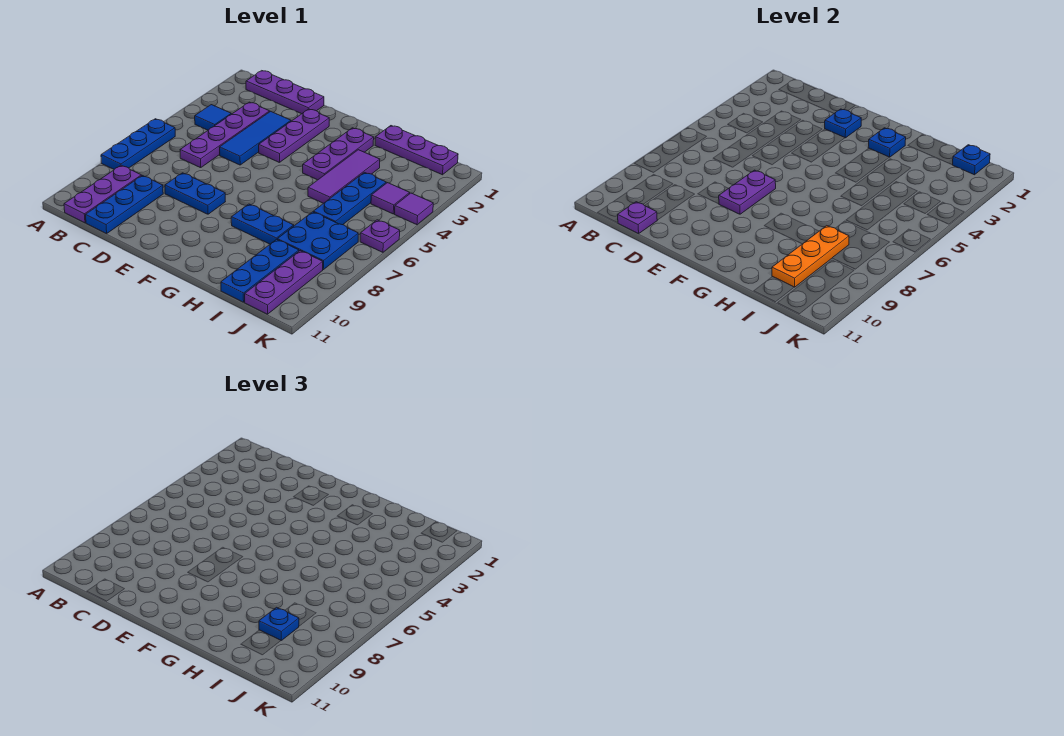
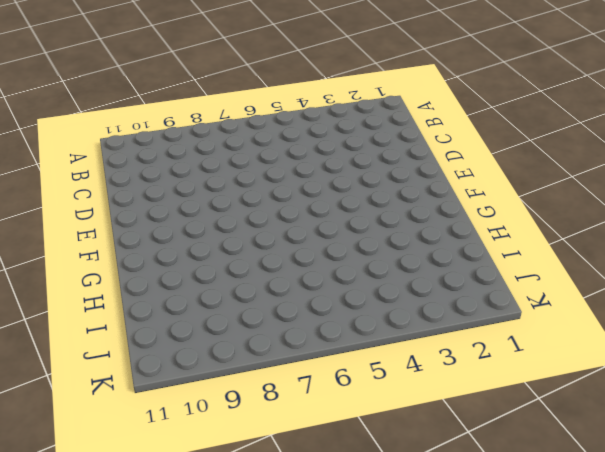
none -> blue 1x3 plate [101,119,175,169]
none -> purple 1x3 plate [246,71,324,114]
none -> blue 1x1 tile [195,105,231,130]

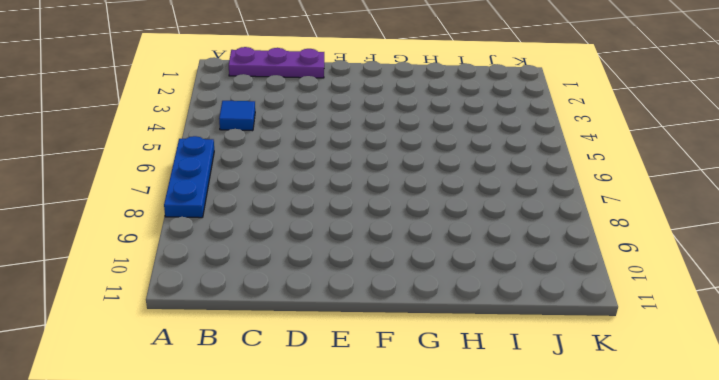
none -> purple 1x3 plate [64,165,141,223]
none -> purple 1x4 plate [180,102,270,168]
none -> blue 1x3 plate [86,176,163,234]

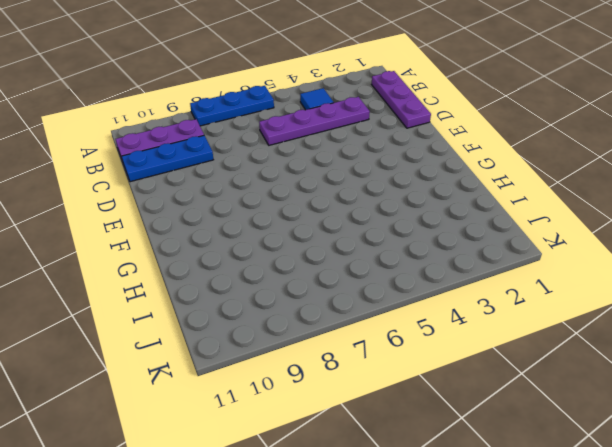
none -> blue 1x3 tile [219,111,291,165]
none -> blue 1x2 plate [165,173,225,214]
none -> purple 1x3 plate [259,109,329,163]

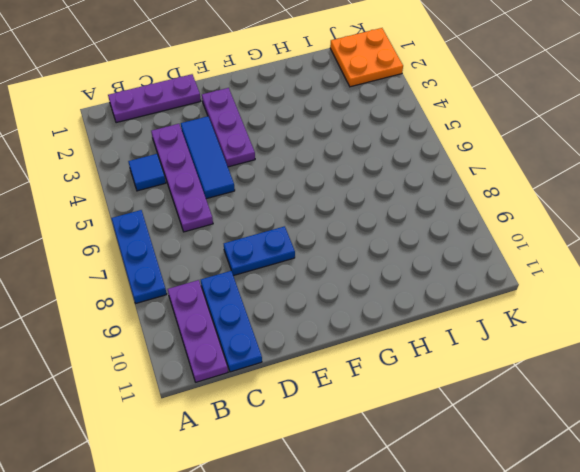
orange 2x2 plate [330,28,403,87] -> purple 1x3 plate [375,126,458,175]
none -> purple 1x3 plate [303,128,374,180]
none -> blue 1x2 plate [231,204,294,244]
none -> purple 1x3 tile [308,150,380,203]

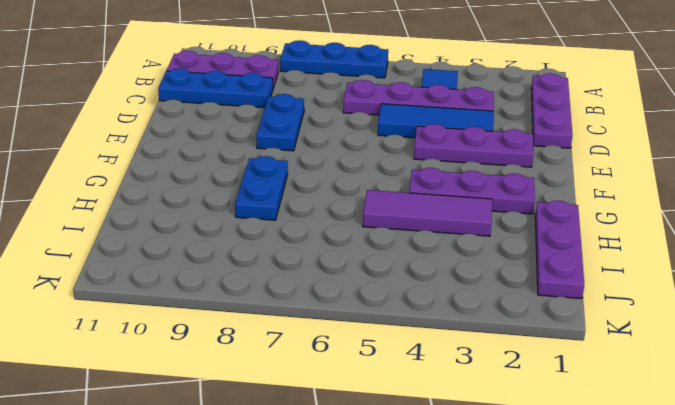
none -> blue 1x3 plate [313,172,386,225]
none -> blue 2x2 plate [277,212,358,270]
none -> blue 1x3 plate [221,239,299,302]

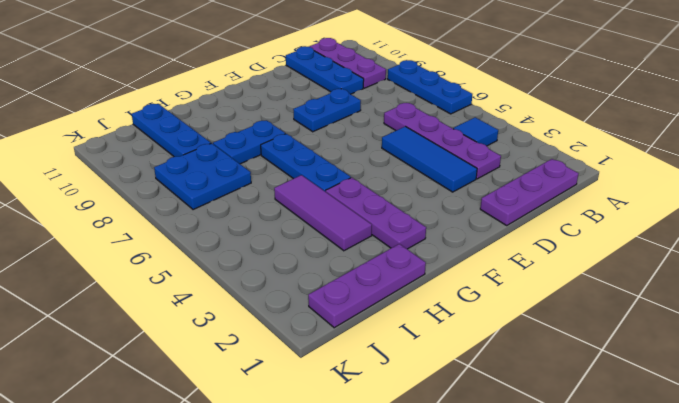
blue 1x3 plate [261,134,351,192] -> blue 1x3 plate moved to [313,172,386,225]
none -> purple 1x3 plate [259,109,329,163]
none -> purple 1x1 tile [371,183,410,214]
none -> purple 1x3 plate [245,251,323,314]

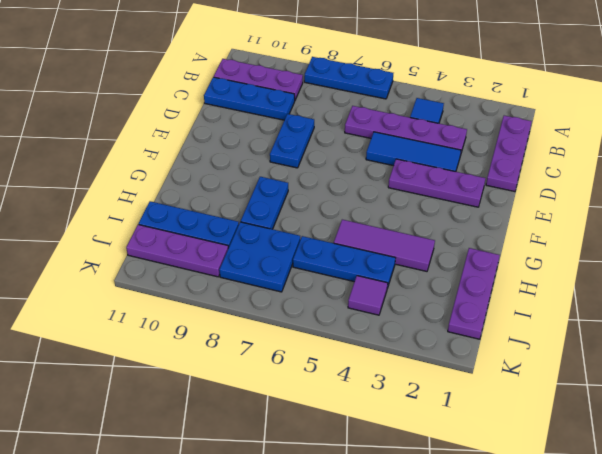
none -> purple 1x3 plate [303,128,374,180]
none -> purple 1x1 tile [395,193,433,225]
none -> purple 1x1 plate [360,220,400,252]

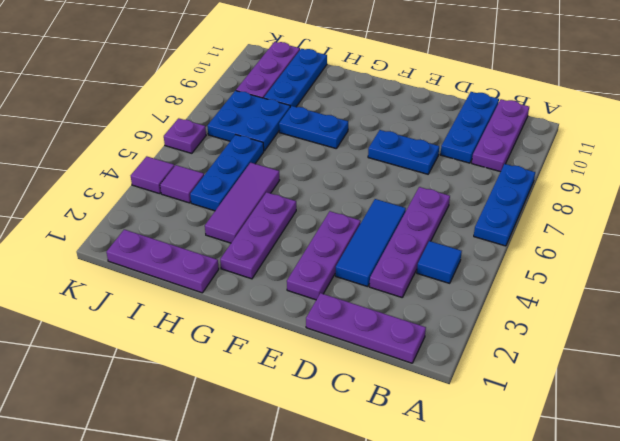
none -> purple 1x1 plate [618,202,657,234]
none -> blue 1x1 plate [825,109,861,138]
none -> purple 1x2 plate [719,170,776,214]

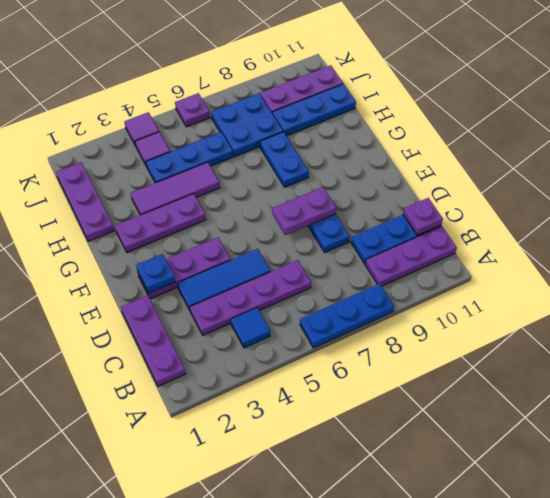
none -> blue 1x1 plate [868,128,906,157]
none -> orange 1x3 plate [772,226,849,287]
none -> blue 1x1 plate [953,145,990,175]

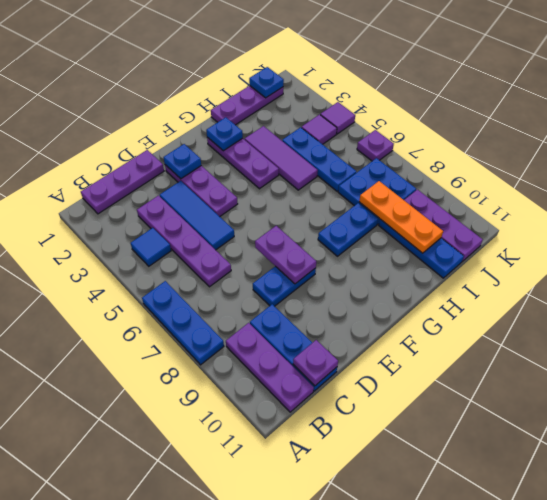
none -> blue 1x1 plate [259,607,299,640]

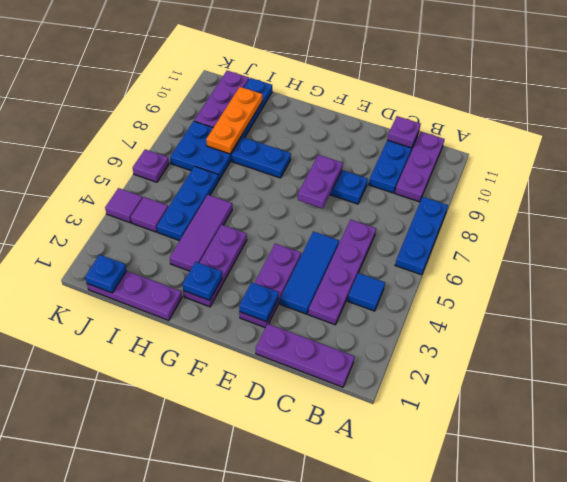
none -> blue 1x1 plate [259,607,299,640]

